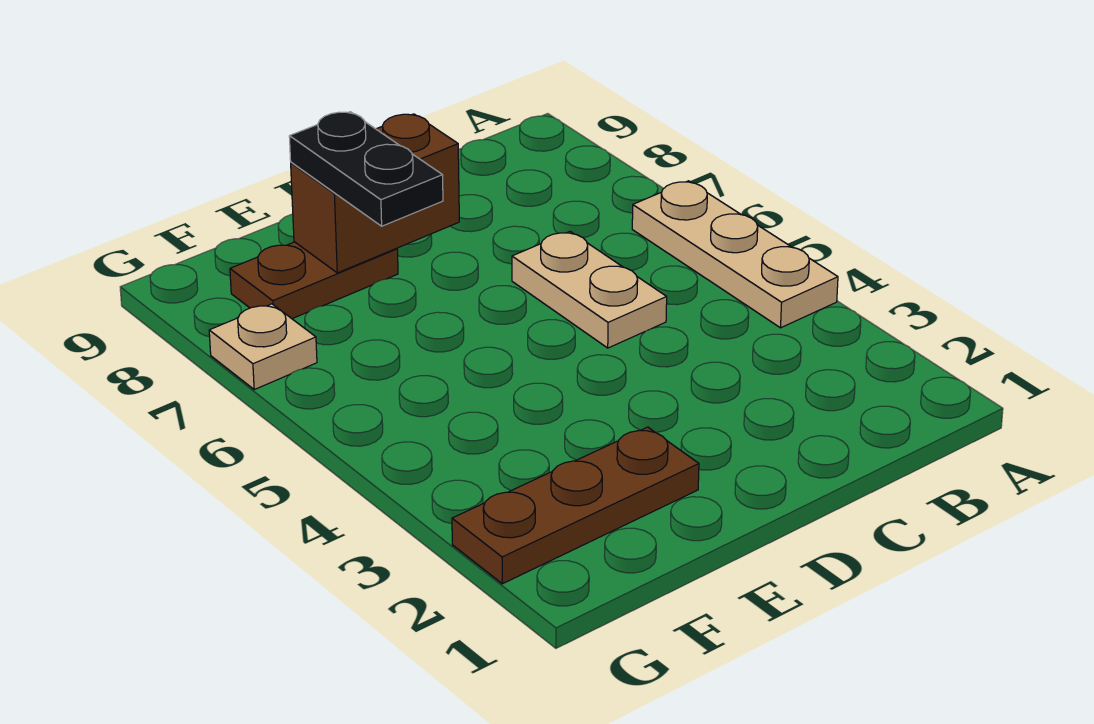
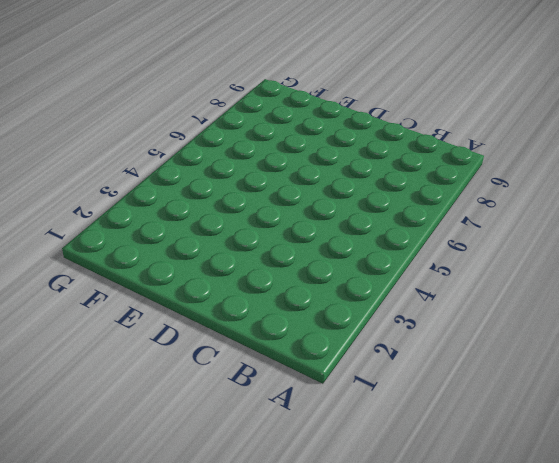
none -> tan 1x3 plate [632,181,838,328]
none -> tan 1x2 plate [512,232,667,348]

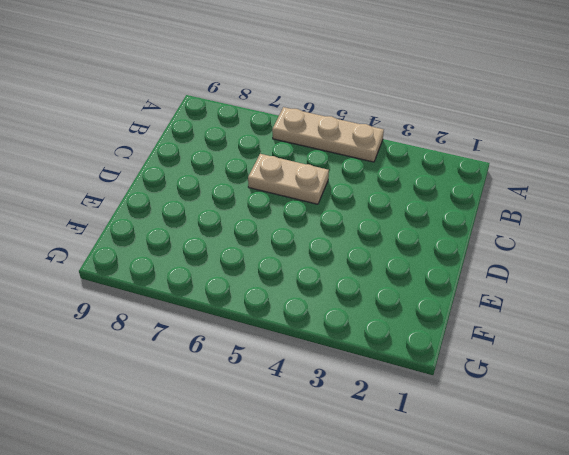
none -> brown 1x3 plate [452,427,699,584]
none -> brown 1x2 plate [230,242,398,319]

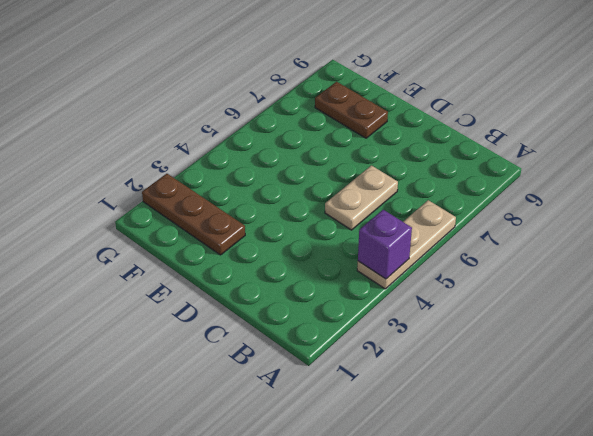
purple 1x1 brick [358,210,412,279] -> none
none -> tan 1x1 plate [209,304,317,389]
none -> brown 1x2 brick [291,114,459,273]

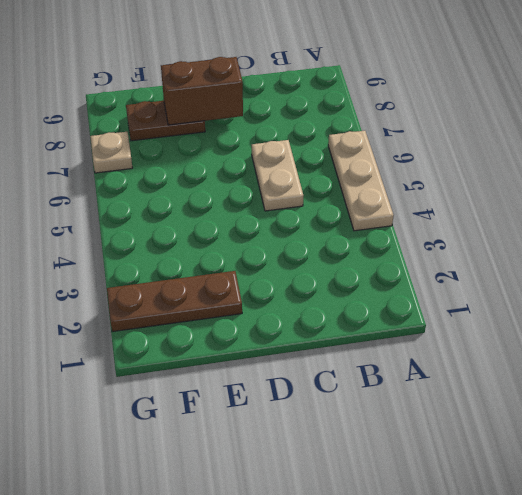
none -> black 1x2 plate [289,112,443,226]

